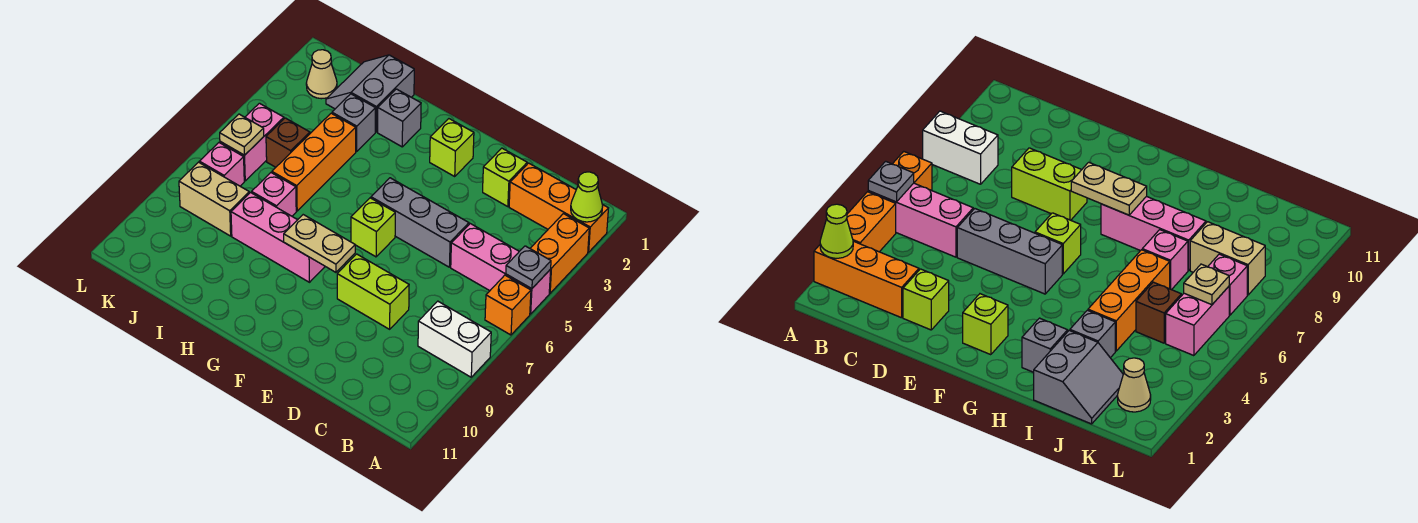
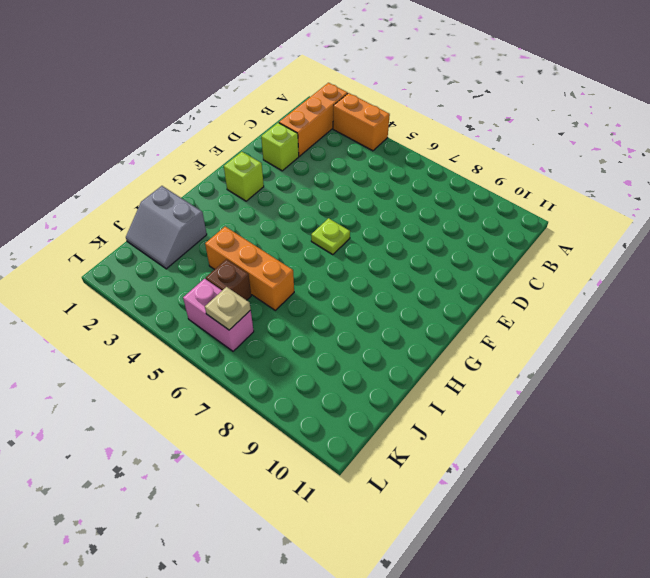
lime 1x1 plate [311,218,350,255] -> lime 1x1 brick [351,198,395,257]
none -> pink 1x3 brick [451,224,551,314]
none -> orange 1x1 brick [485,275,531,335]
none -> white 1x2 brick [418,301,491,377]

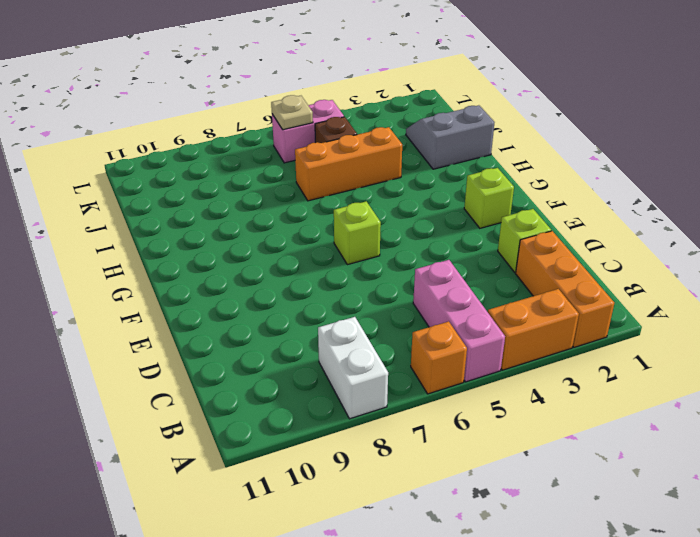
none -> grey 1x3 brick [371,178,469,267]
none -> lime 1x2 brick [337,254,409,329]
none -> pink 1x3 brick [231,193,325,282]

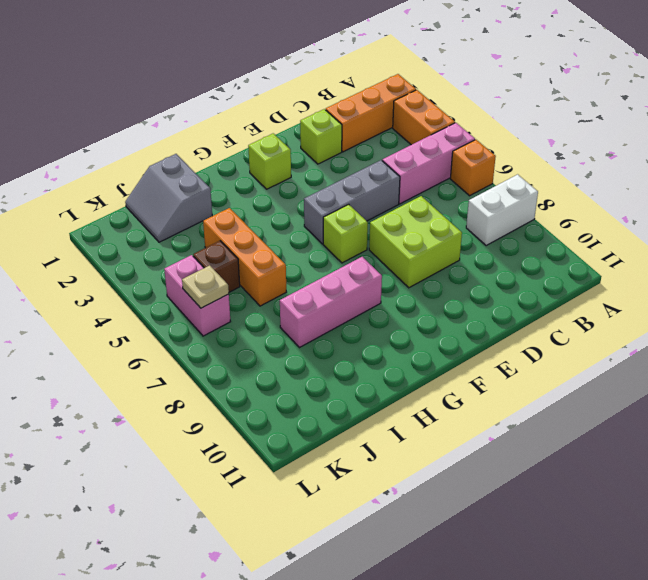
lime 2x2 brick [369,196,462,288] -> lime 1x2 brick [337,254,409,329]
none -> grey 1x1 brick [378,89,421,147]
none -> grey 1x1 brick [332,94,375,152]
none -> pink 1x1 brick [252,173,296,216]

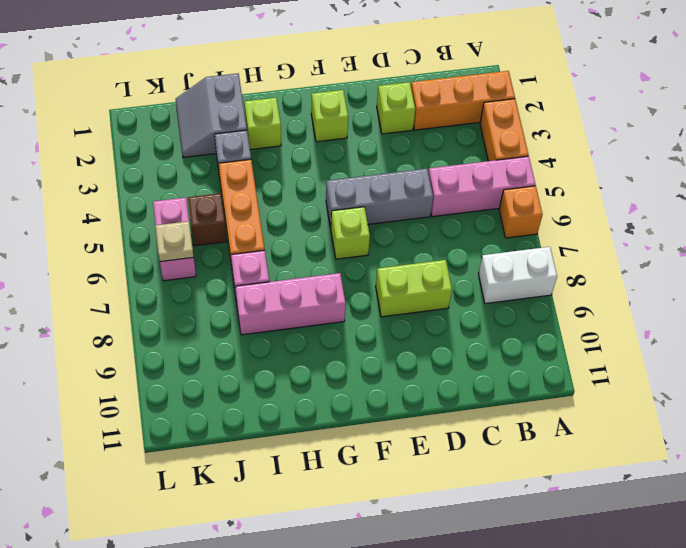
lime 1x1 brick [245,98,281,150] -> grey 1x1 brick [378,89,421,147]
none -> tan 1x2 brick [179,162,249,236]
none -> tan 1x1 cone [306,50,337,99]
none -> pink 1x1 brick [199,143,244,186]

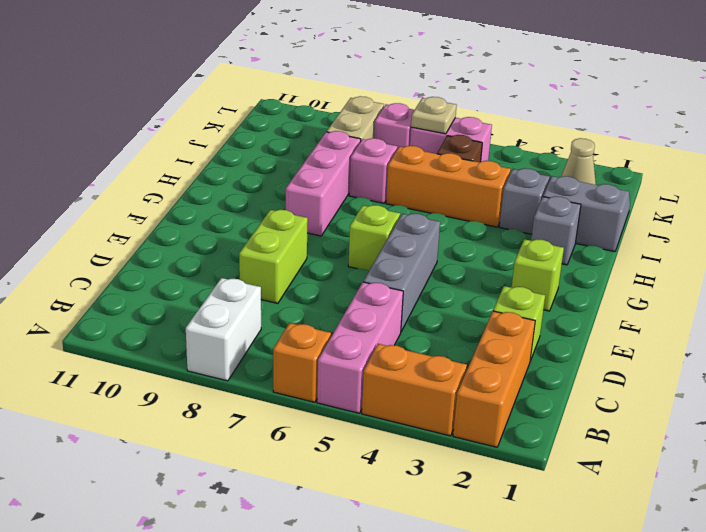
none -> lime 1x1 cone [571,172,603,222]
none -> grey 1x1 plate [506,246,551,289]
none -> tan 1x2 plate [284,215,355,272]

